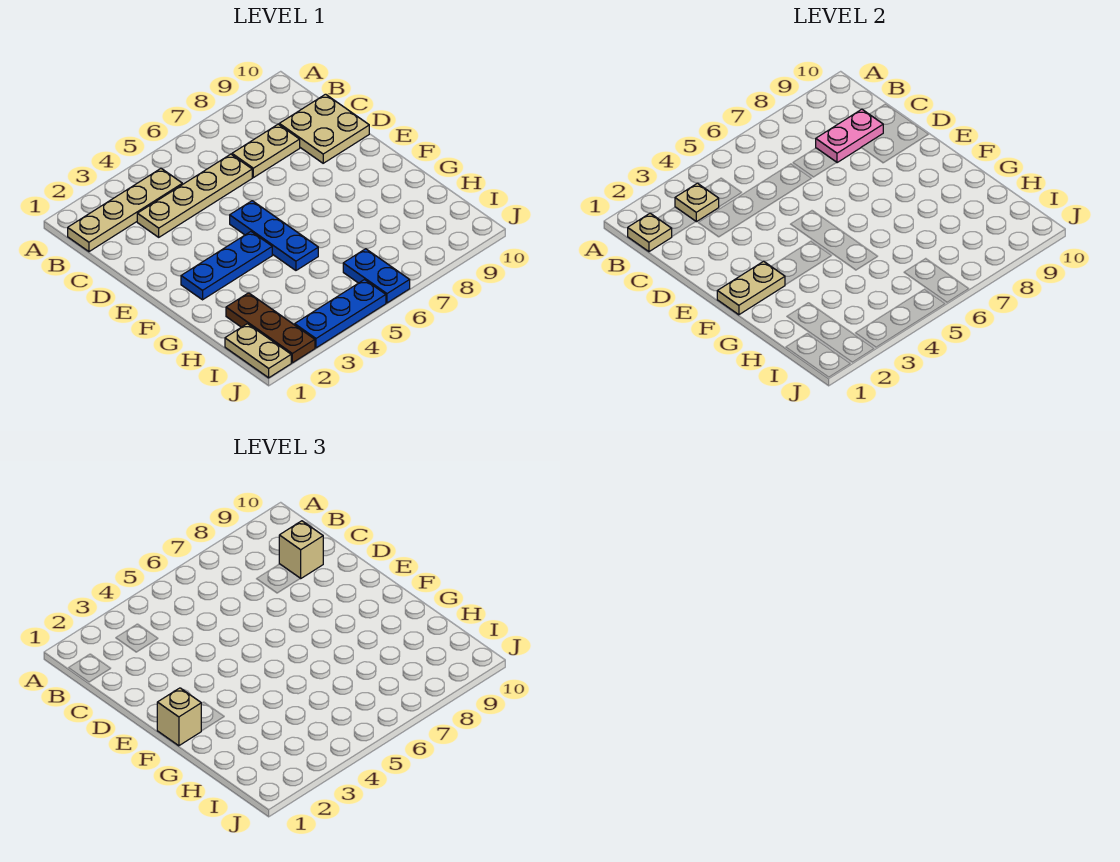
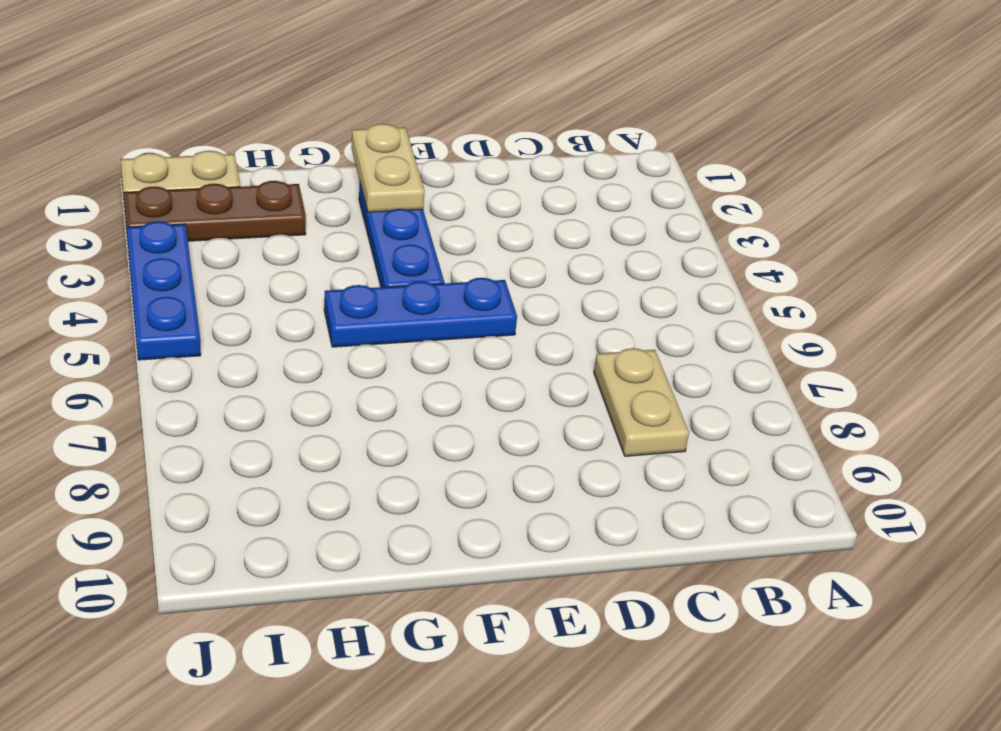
none -> tan 1x4 plate [68,169,182,252]
none -> tan 1x4 plate [137,154,252,237]
none -> tan 2x2 plate [279,94,369,163]

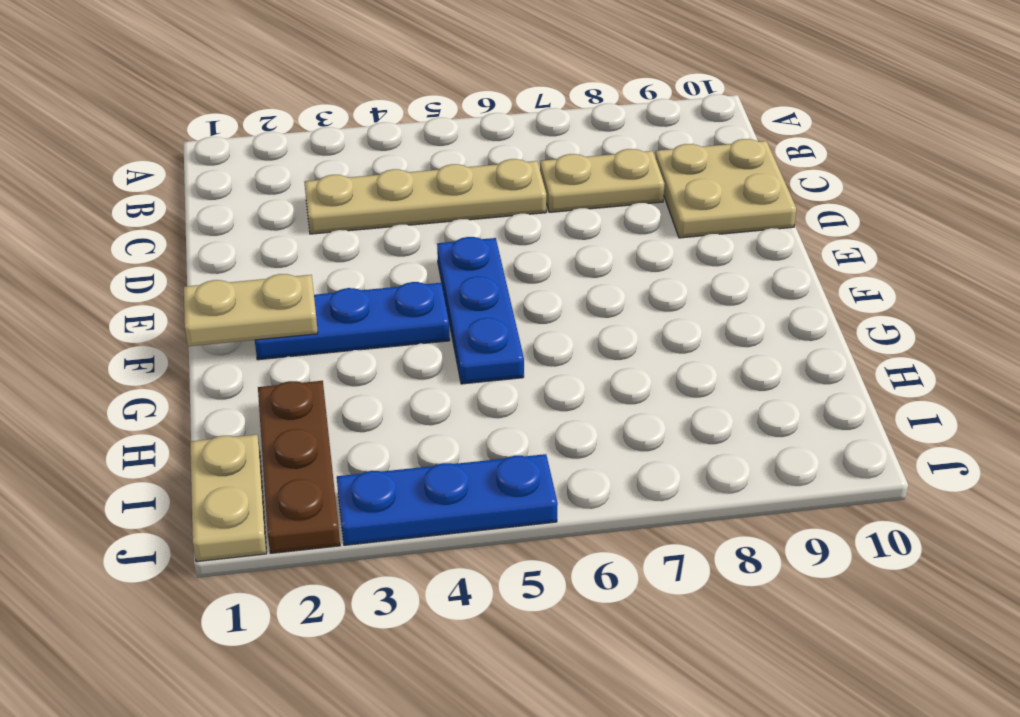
none -> tan 1x4 plate [68,169,182,252]
none -> blue 1x2 plate [343,249,410,303]
none -> tan 1x1 plate [628,213,672,252]

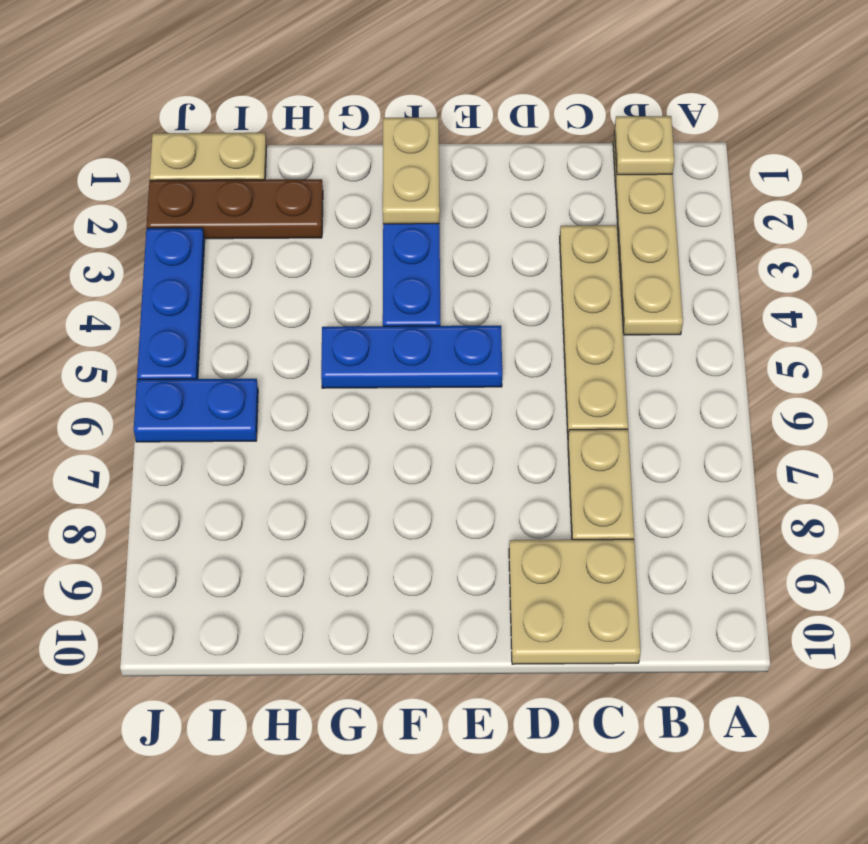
none -> tan 1x1 plate [675,183,719,222]
none -> pink 1x2 plate [816,109,883,163]
none -> tan 1x1 brick [279,521,323,579]

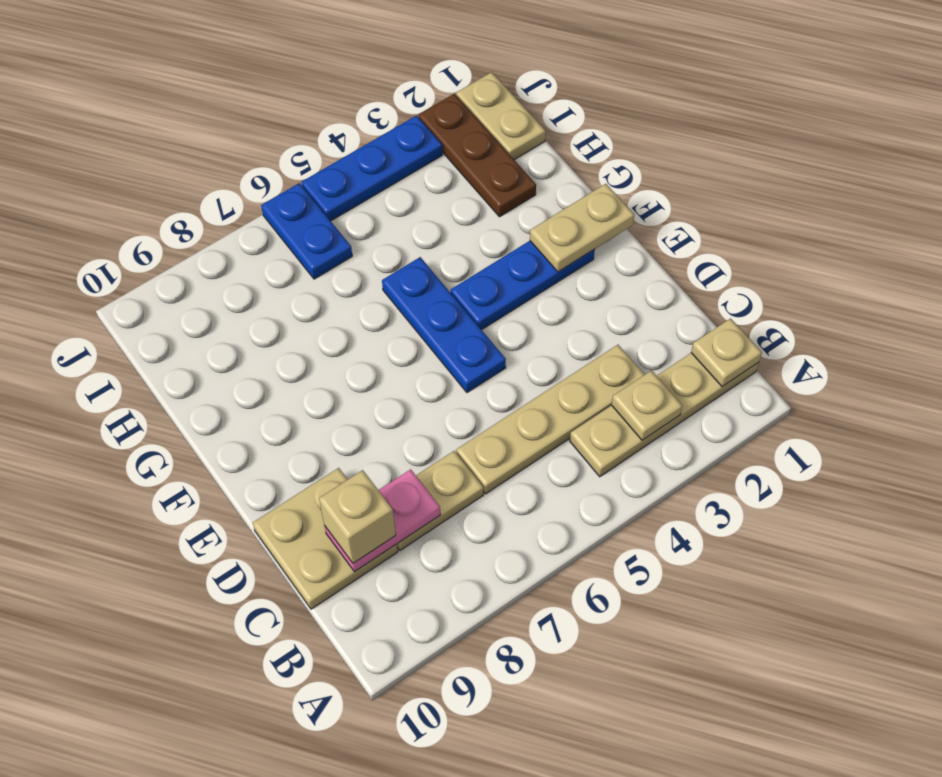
none -> tan 1x1 brick [157,688,201,746]

